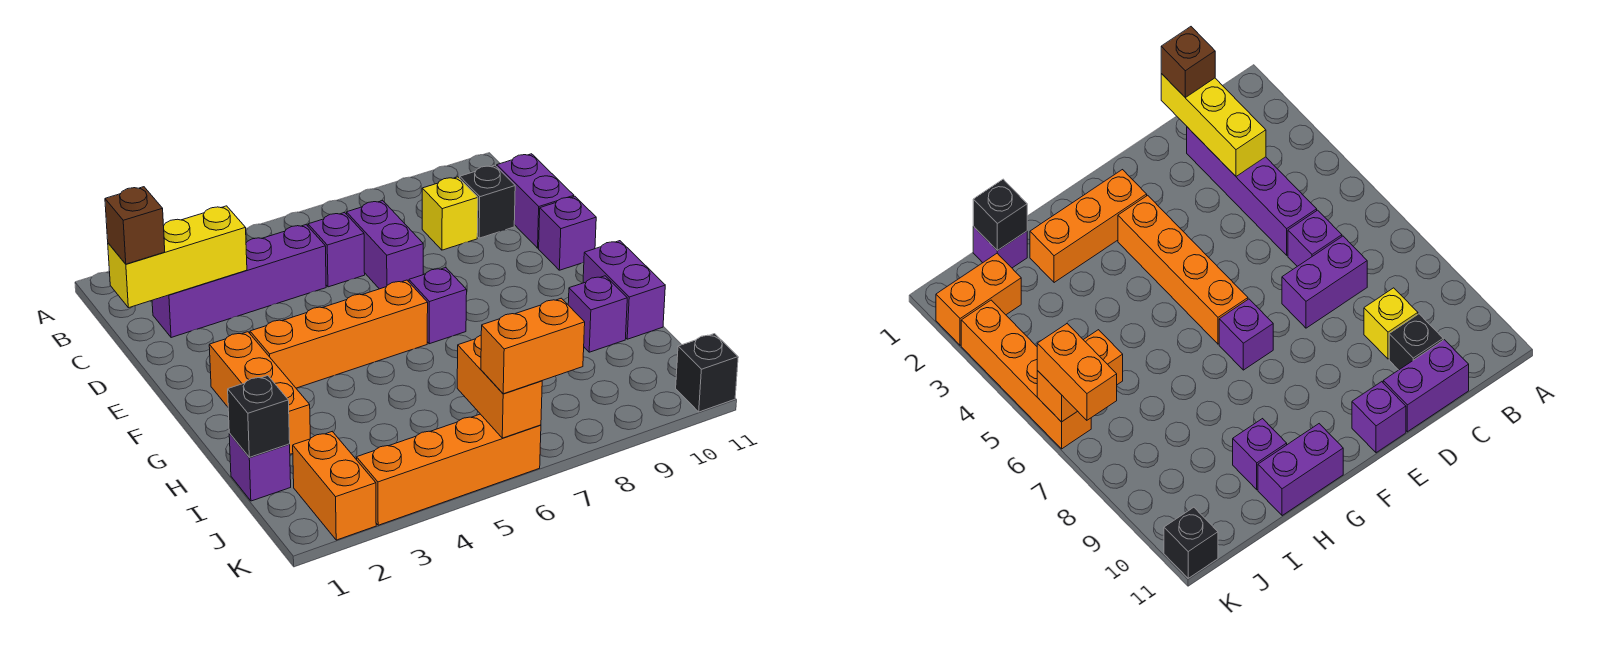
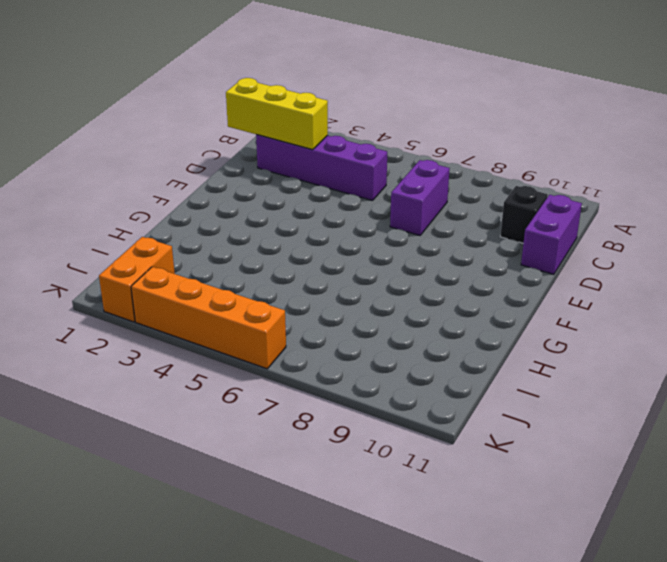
none -> purple 1x1 brick [308,213,365,287]
none -> yellow 1x1 brick [422,177,478,250]
none -> purple 1x1 brick [539,197,596,270]

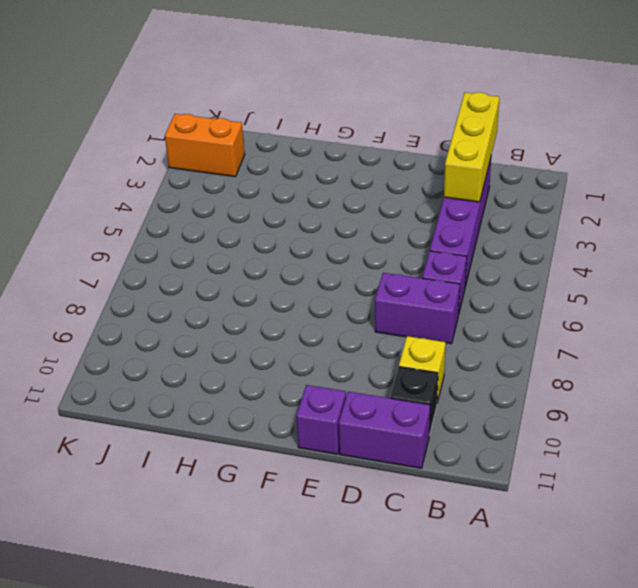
none -> orange 1x3 brick [209,332,310,454]
none -> orange 1x4 brick [250,280,428,388]
none -> purple 1x1 brick [409,268,467,344]

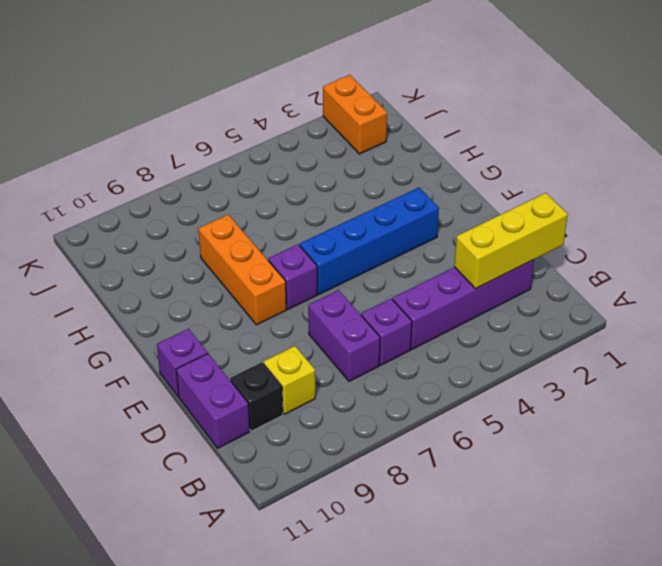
blue 1x4 brick [300,187,439,294] -> orange 1x4 brick [250,280,428,388]
orange 1x3 brick [198,215,286,325] -> orange 1x3 brick moved to [209,332,310,454]
none -> purple 1x2 brick [583,241,665,339]
none -> purple 1x1 brick [568,276,627,352]
none -> purple 1x1 brick [229,433,291,501]

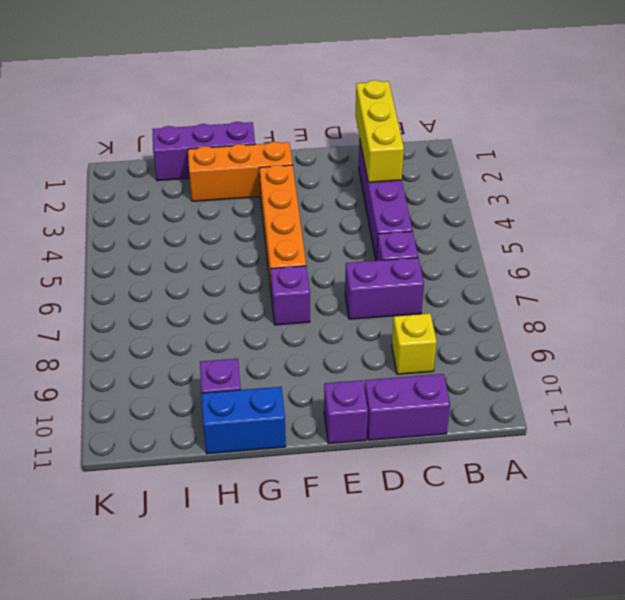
purple 1x3 brick [152,122,255,181] -> purple 1x1 brick [229,433,291,501]
blue 1x2 brick [202,387,286,454] -> purple 1x2 brick [583,241,665,339]
none -> black 1x1 brick [460,165,515,238]
none -> orange 1x2 brick [293,432,376,540]
none -> orange 1x4 brick [357,414,541,525]

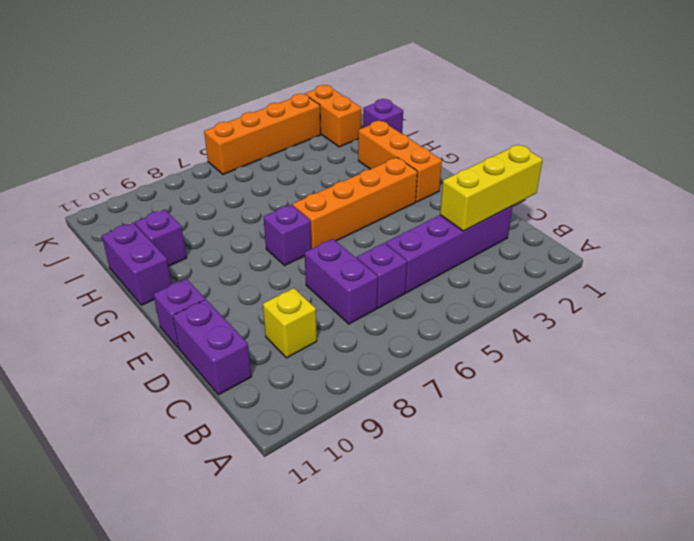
none -> black 1x1 brick [460,165,515,238]
none -> black 1x1 brick [676,334,738,412]
none -> black 1x1 brick [228,376,290,457]

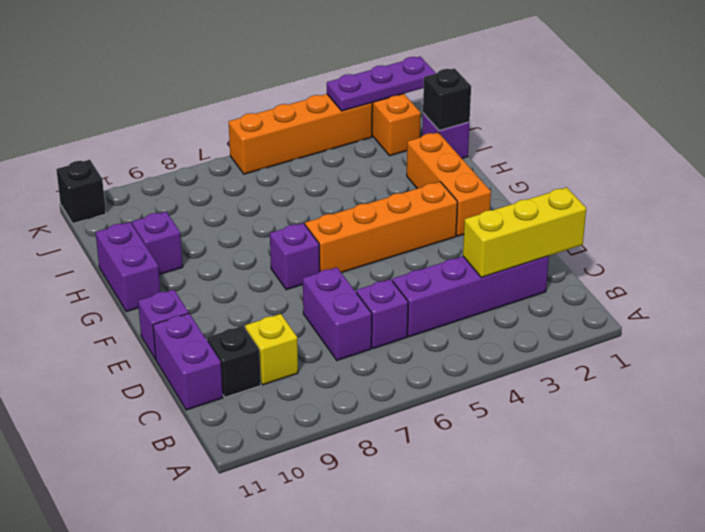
purple 1x3 plate [327,57,436,111] -> none
none -> orange 1x2 brick [457,335,542,438]
none -> brown 1x1 brick [105,187,165,264]
none -> orange 1x2 brick [481,298,585,394]

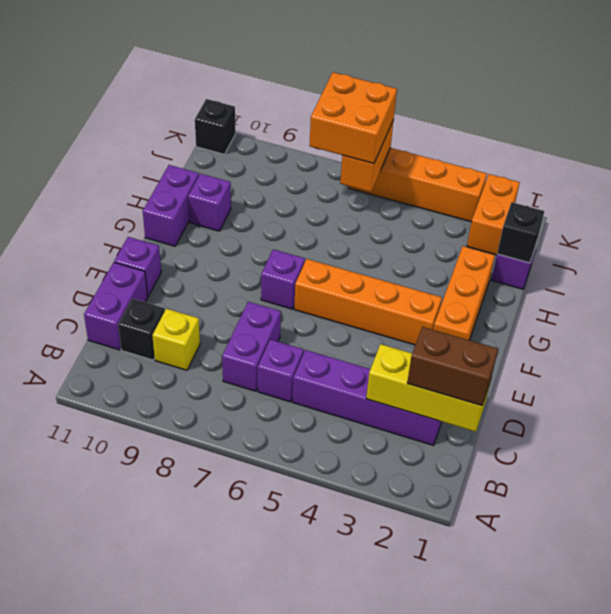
brown 1x2 brick [407,327,498,406] -> brown 1x1 brick [105,187,165,264]
orange 2x2 brick [309,72,397,164] -> orange 1x2 brick [481,298,585,394]

